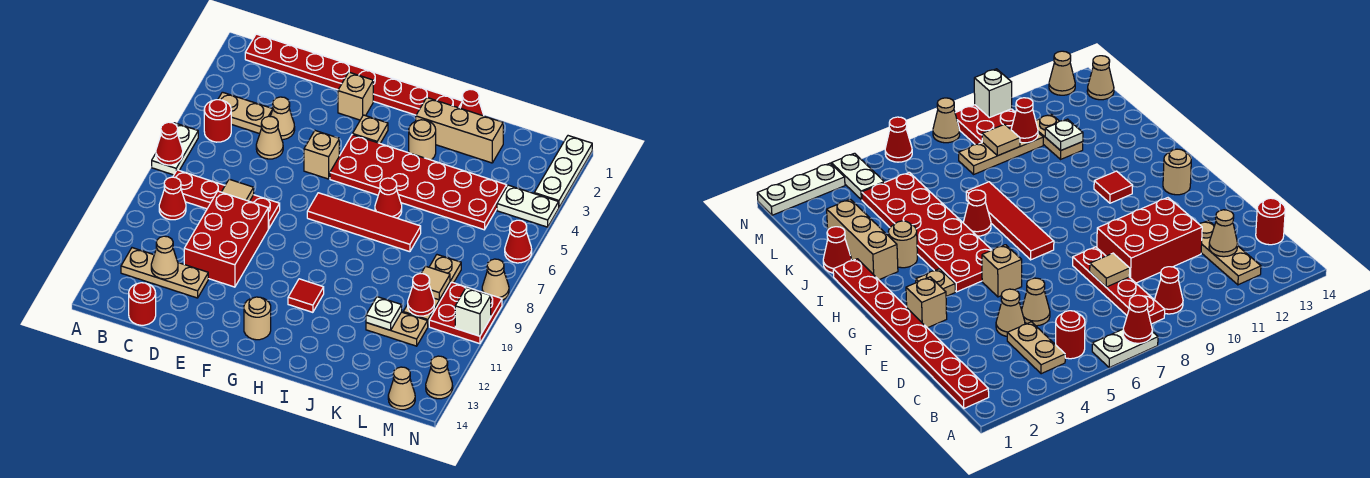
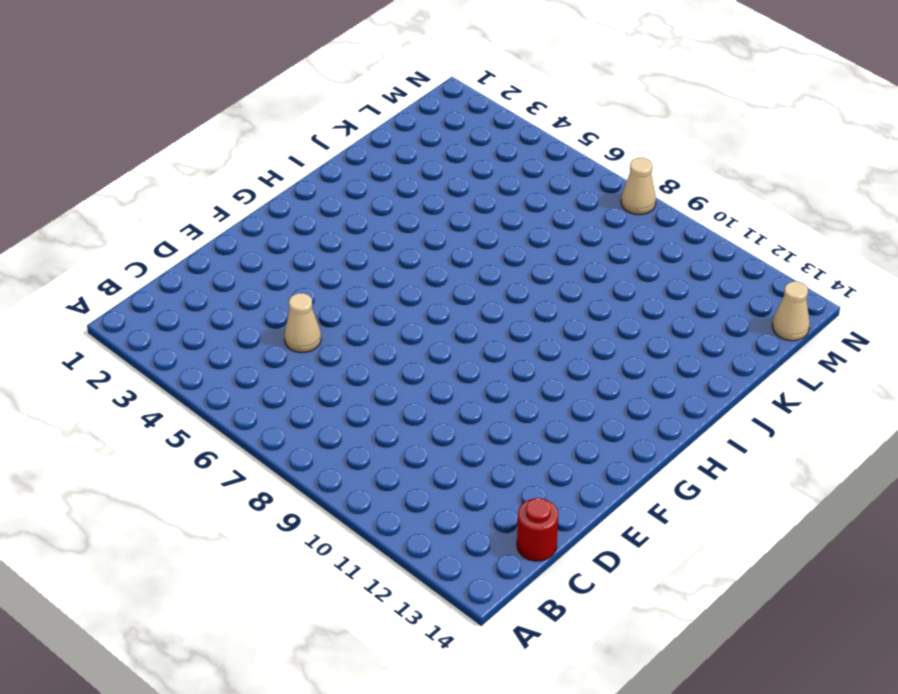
none -> white 1x2 plate [152,123,198,175]
none -> red 1x8 plate [245,34,462,115]
none -> tan 1x2 plate [218,92,272,134]
none -> red 1x1 round brick [204,100,231,142]

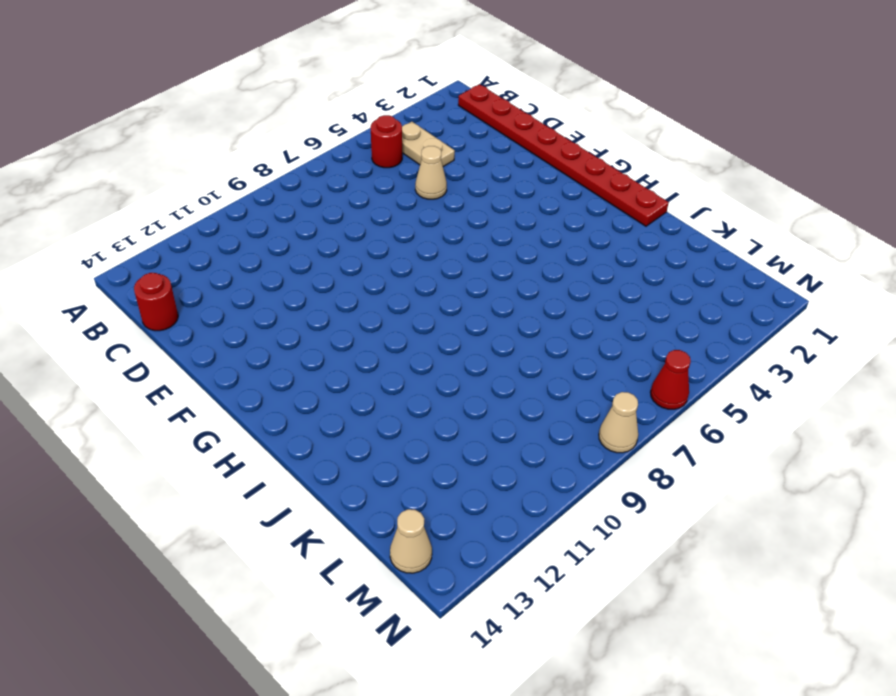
none -> white 1x2 plate [152,123,198,175]
none -> red 1x4 plate [173,170,280,229]
none -> red 1x1 cone [159,177,186,220]
none -> tan 1x3 plate [121,248,208,298]

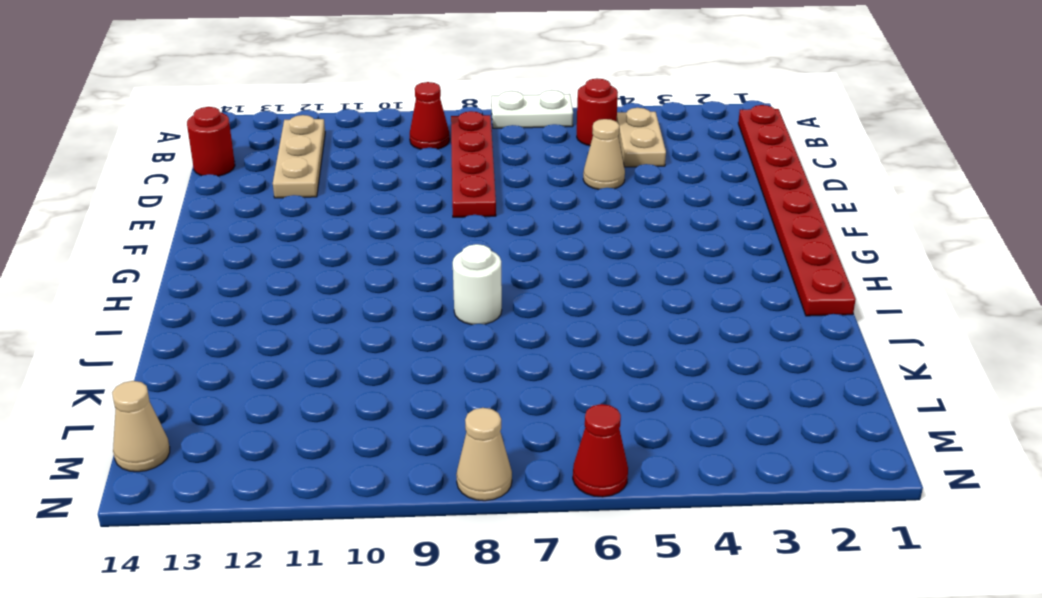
white 1x1 round brick [453,244,502,325] -> none
none -> tan 1x1 cone [270,97,295,140]
none -> red 2x3 brick [184,191,268,287]
none -> tan 1x1 brick [338,72,373,120]
none -> tan 1x1 brick [304,131,339,179]

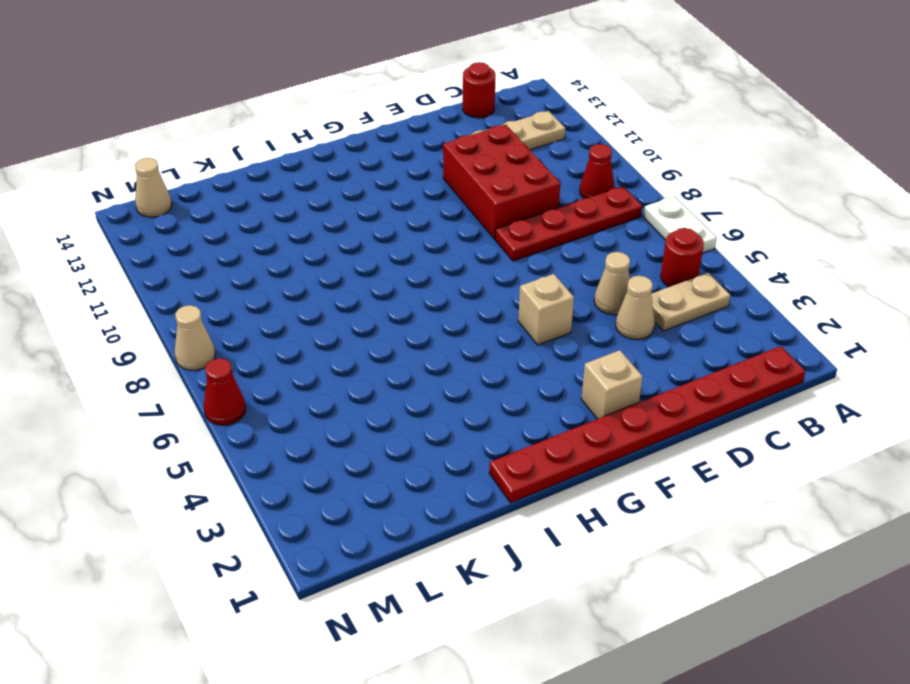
none -> tan 1x1 plate [353,115,388,143]
none -> red 2x6 plate [330,134,507,230]
none -> red 1x4 tile [307,193,421,252]
none -> tan 1x1 round brick [244,297,271,340]

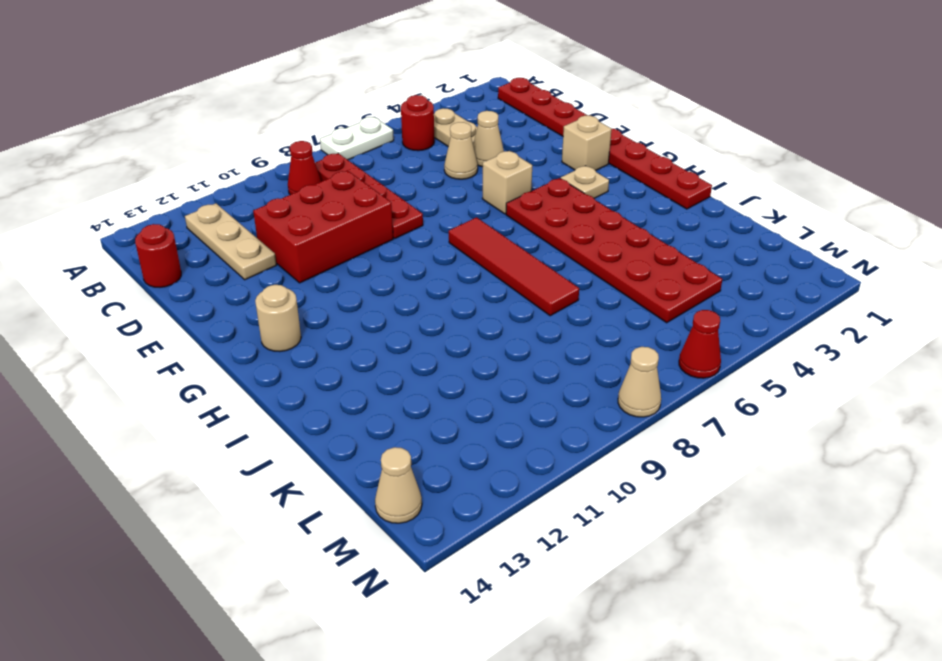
none -> red 1x1 tile [288,279,324,312]
none -> tan 1x3 brick [416,98,503,163]
none -> tan 1x1 round brick [409,120,436,160]
none -> red 1x1 cone [375,178,402,218]

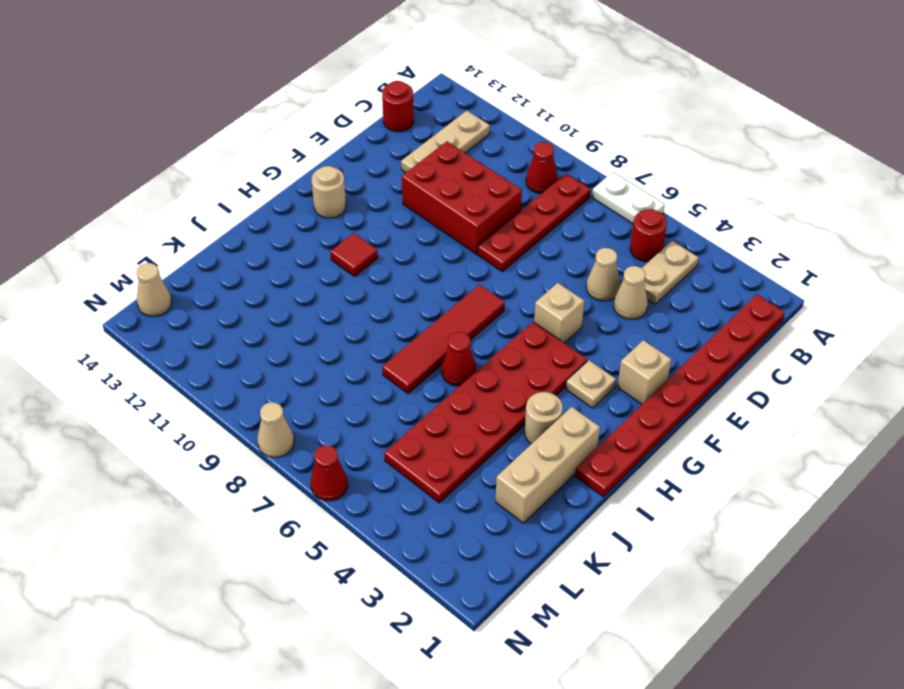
none -> red 1x1 cone [461,89,484,116]
none -> tan 1x2 plate [366,312,428,346]
none -> tan 1x3 plate [403,255,461,326]
none -> white 1x2 plate [497,185,559,227]

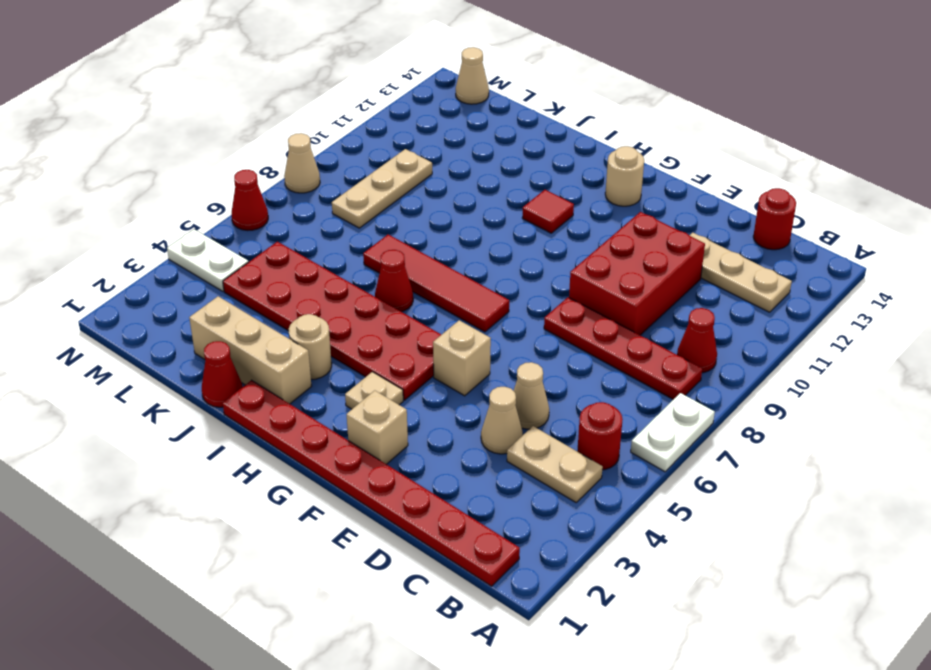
none -> tan 1x2 plate [366,312,428,346]
none -> red 2x2 plate [429,282,502,344]
none -> white 1x3 plate [534,136,592,207]
none -> tan 1x1 cone [426,356,453,399]

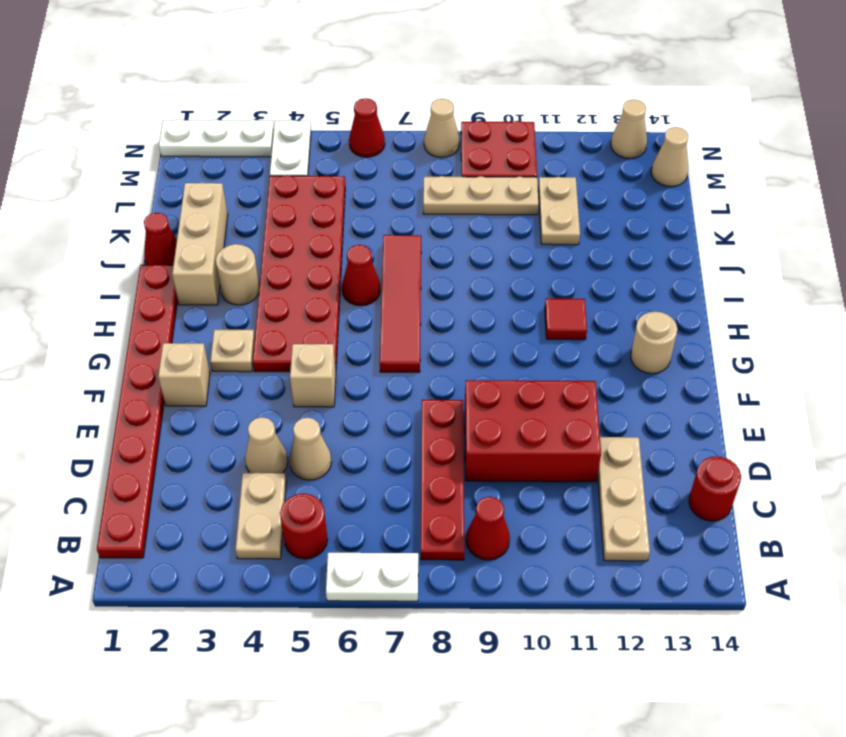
none -> red 1x1 cone [156,122,183,165]
none -> tan 1x1 cone [151,236,178,279]
none -> tan 1x1 tile [222,179,254,201]
none -> white 1x1 plate [366,297,402,330]

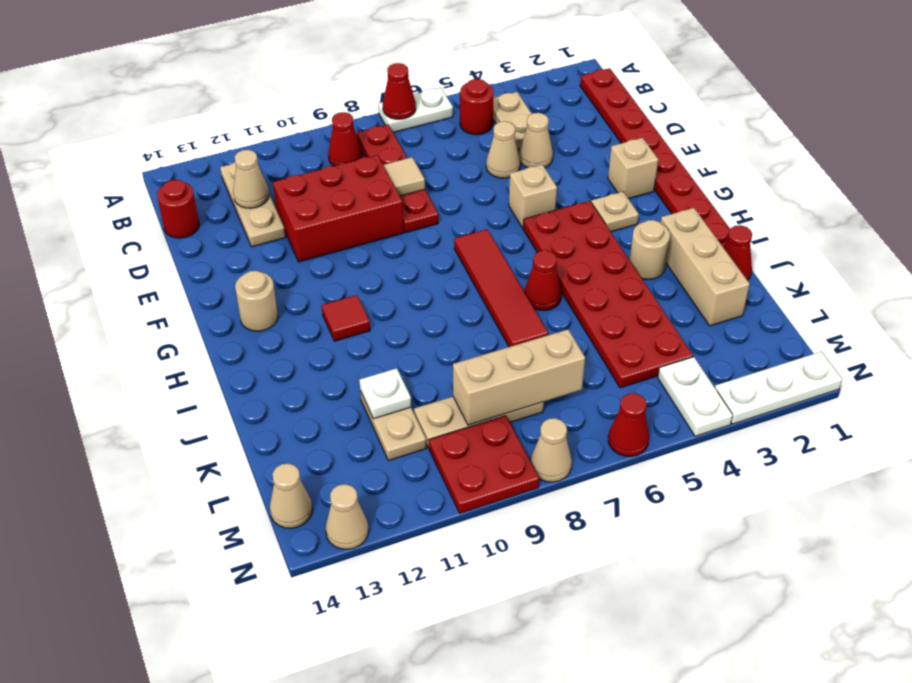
tan 1x3 brick [453,329,585,425] -> tan 1x1 tile [421,266,450,300]
none -> red 1x1 cone [408,274,434,316]
none -> white 1x1 brick [455,288,491,336]

